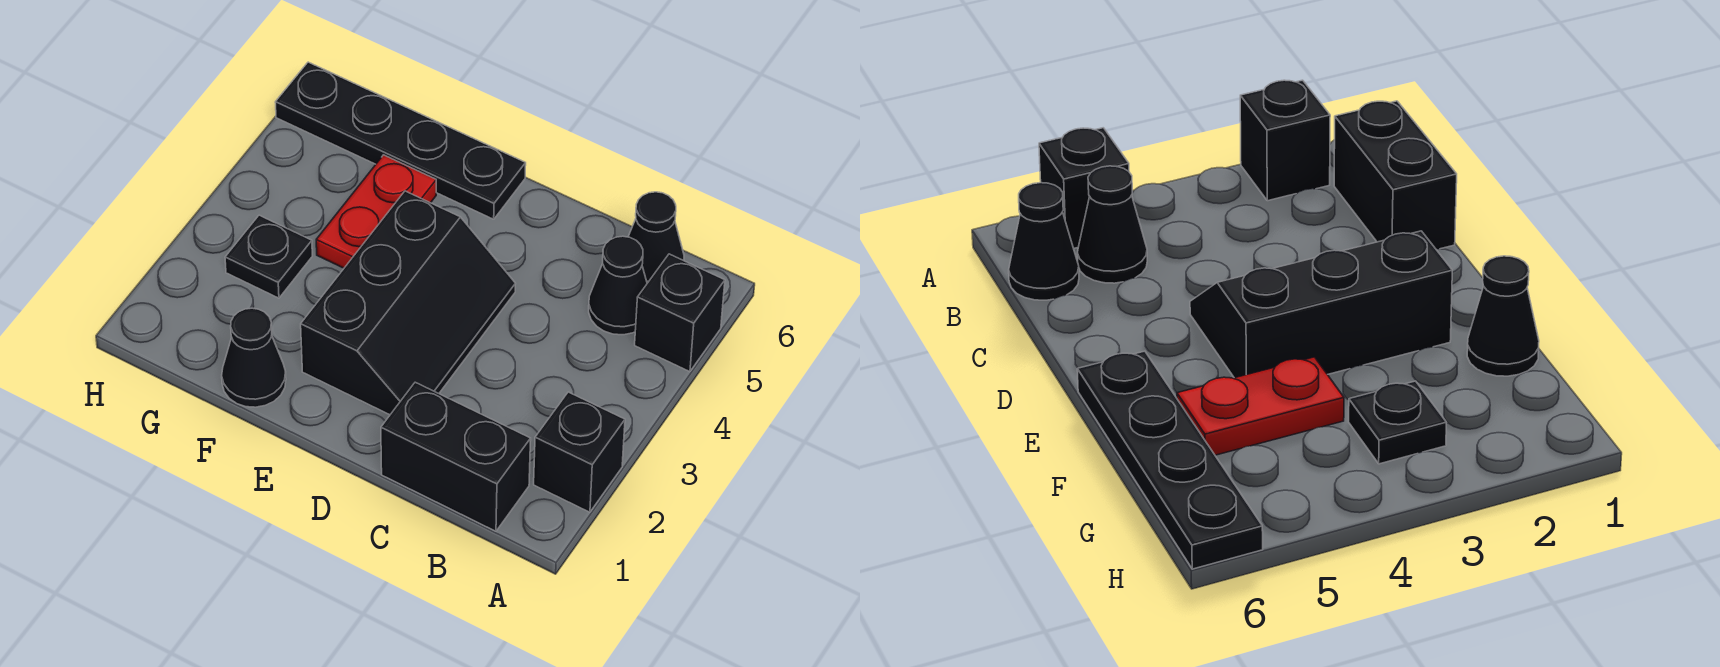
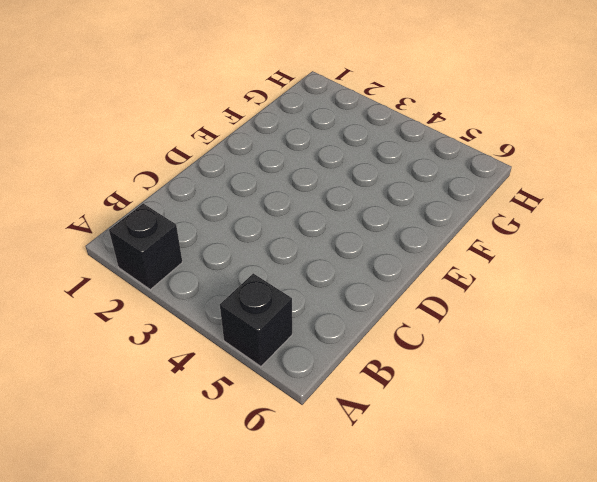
none -> black 1x2 brick [381,382,531,531]
none -> black 1x1 cone [589,236,647,335]

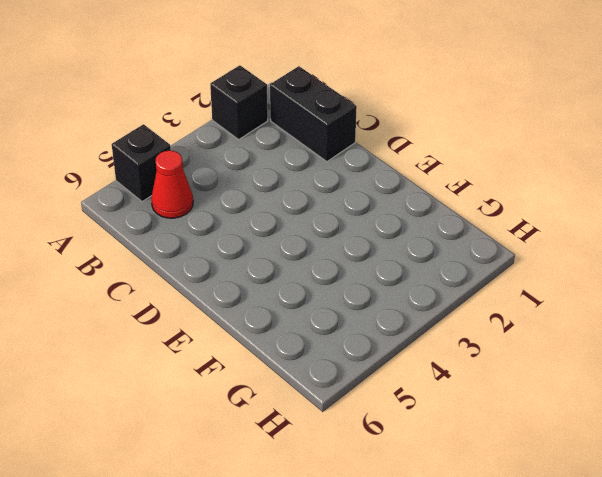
red 1x1 cone [151,151,193,218] -> black 1x1 cone [589,236,647,335]
none -> black 1x1 cone [628,192,684,283]
none -> black 2x3 slope [301,191,515,415]

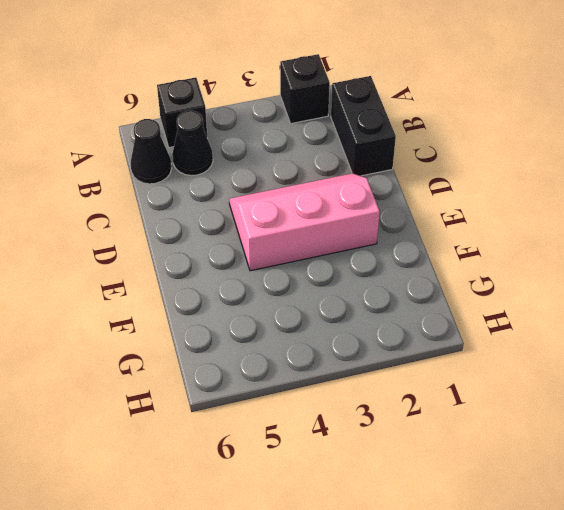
pink 2x3 slope [229,173,380,271] -> black 2x3 slope [301,191,515,415]
none -> black 1x4 plate [275,62,526,219]
none -> black 1x1 cone [222,308,286,407]

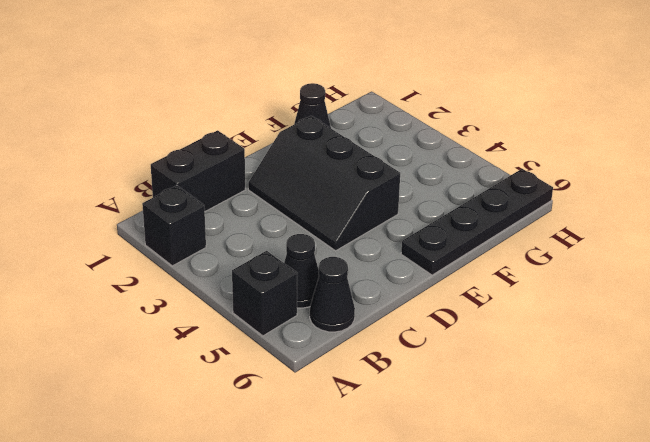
none -> red 1x2 plate [316,155,436,268]
none -> black 1x1 plate [225,215,312,298]

